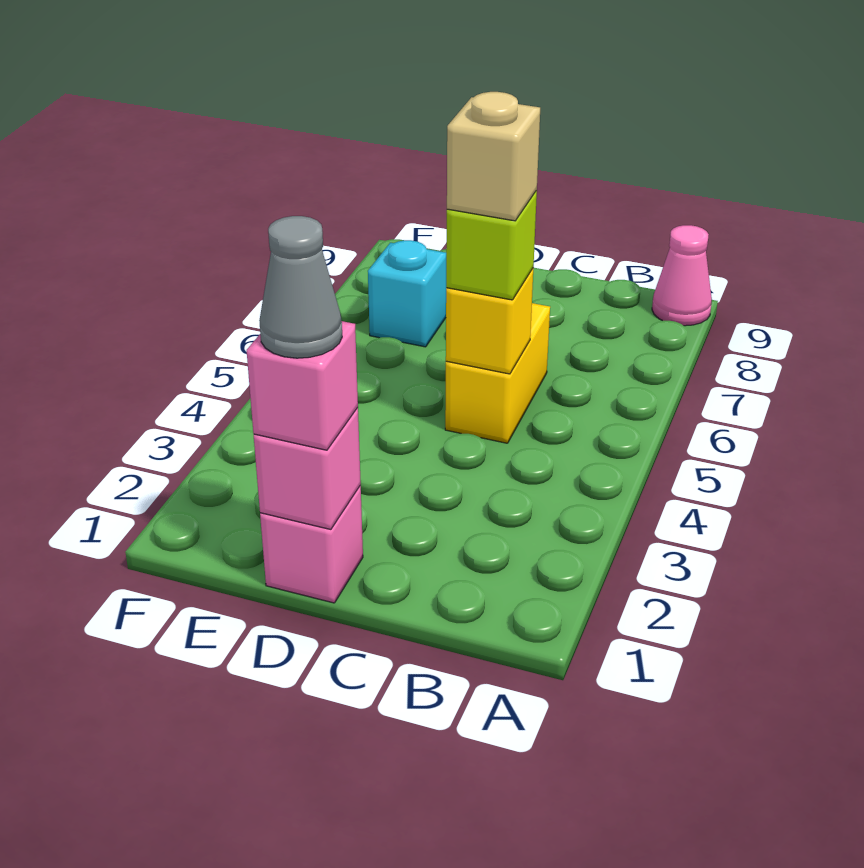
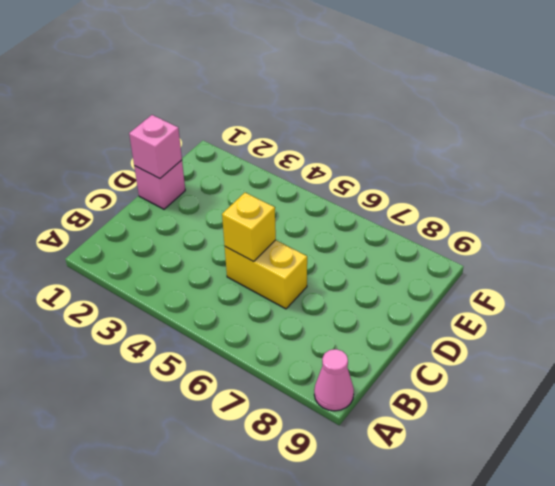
none -> cyan 1x1 brick [368,240,446,347]
none -> lime 1x1 brick [446,190,537,300]

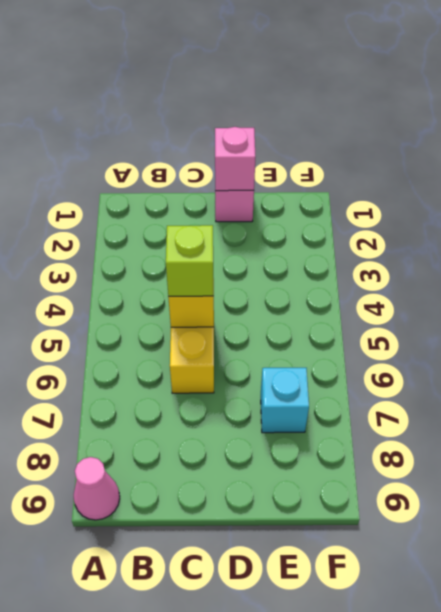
none -> pink 1x1 brick [247,321,358,450]
none -> tan 1x1 brick [447,92,540,221]

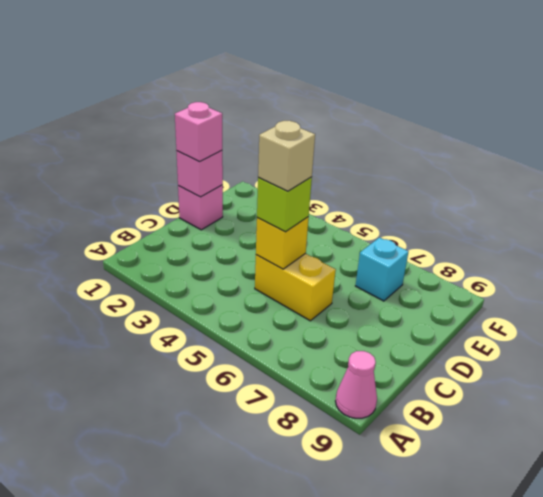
none -> grey 1x1 cone [259,216,342,358]

